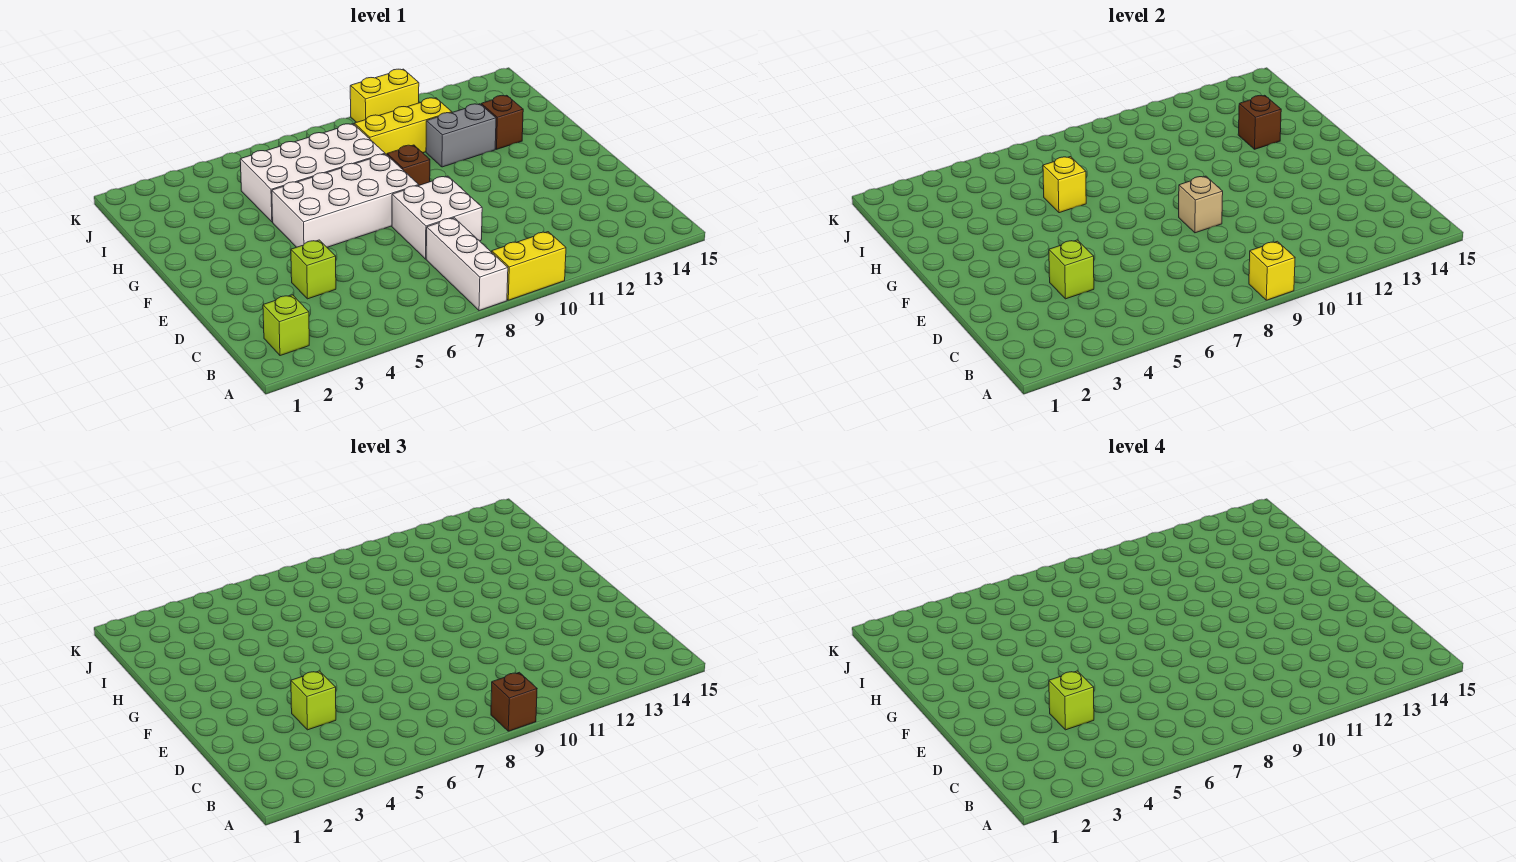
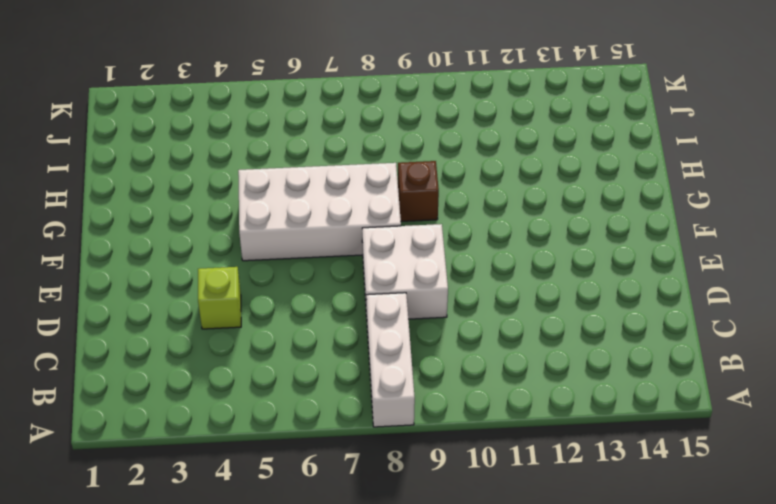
none -> yellow 1x2 brick [492,232,566,300]
none -> lime 1x1 brick [263,295,309,356]
none -> white 2x4 brick [240,124,385,222]

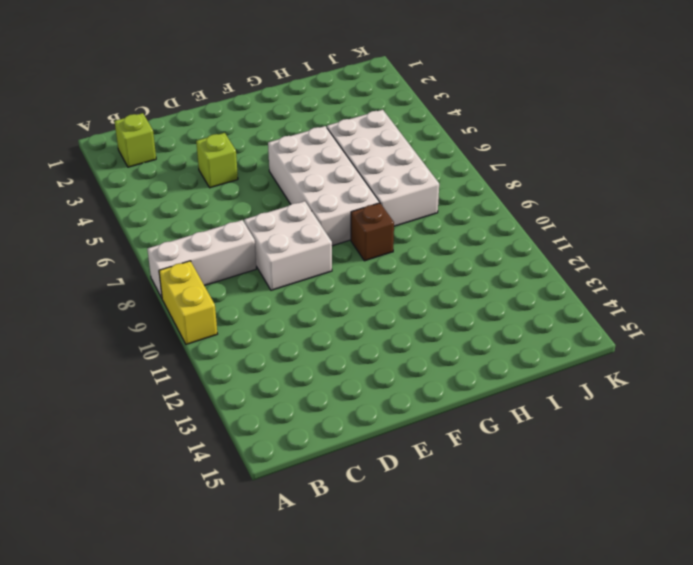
none -> grey 1x2 brick [426,104,496,167]
none -> brown 1x1 brick [481,95,523,149]
none -> yellow 1x3 brick [354,98,452,155]

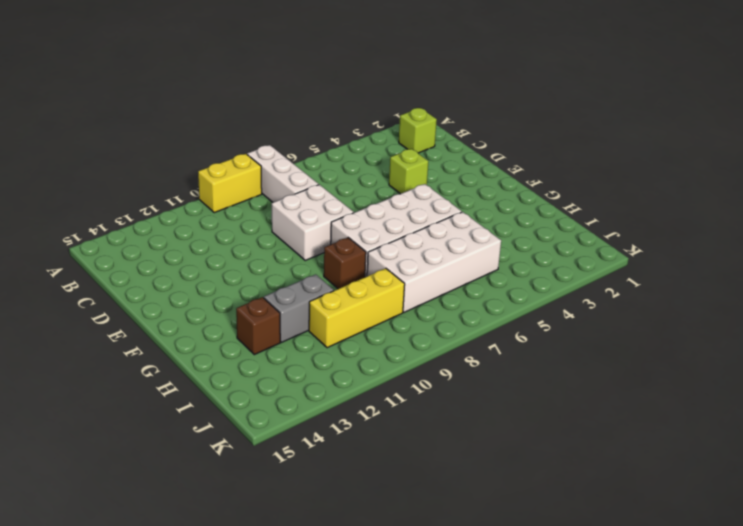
none -> yellow 1x2 brick [350,69,419,122]
none -> yellow 1x1 brick [1249,241,1295,300]
none -> lime 1x1 brick [1049,240,1094,299]

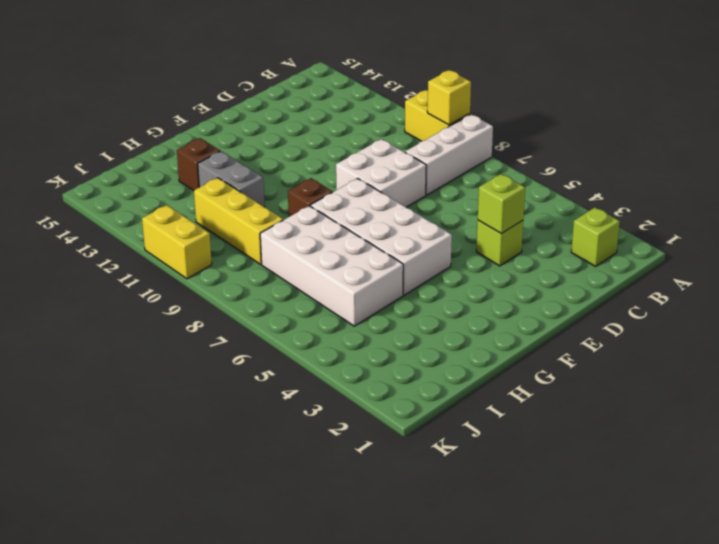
none -> tan 1x1 brick [1179,176,1223,233]
none -> yellow 1x1 brick [1043,156,1086,213]
none -> brown 1x1 brick [1238,95,1281,149]

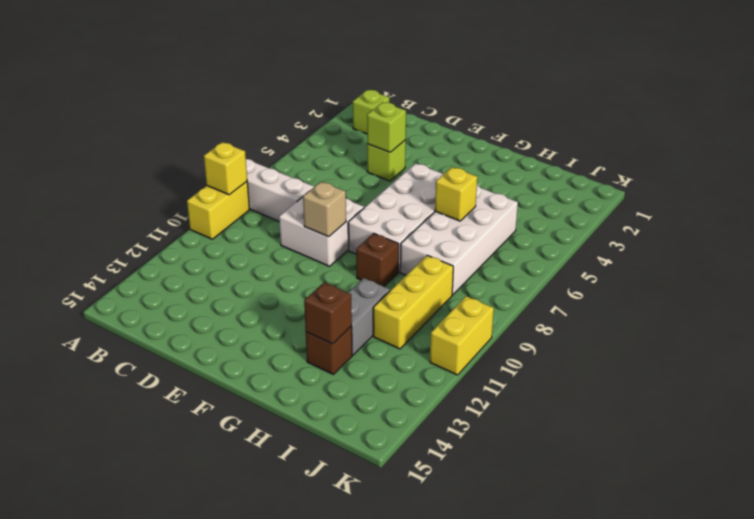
none -> brown 1x1 brick [491,672,537,731]
none -> lime 1x1 brick [291,671,336,730]
none -> lime 1x1 brick [1049,671,1094,730]

